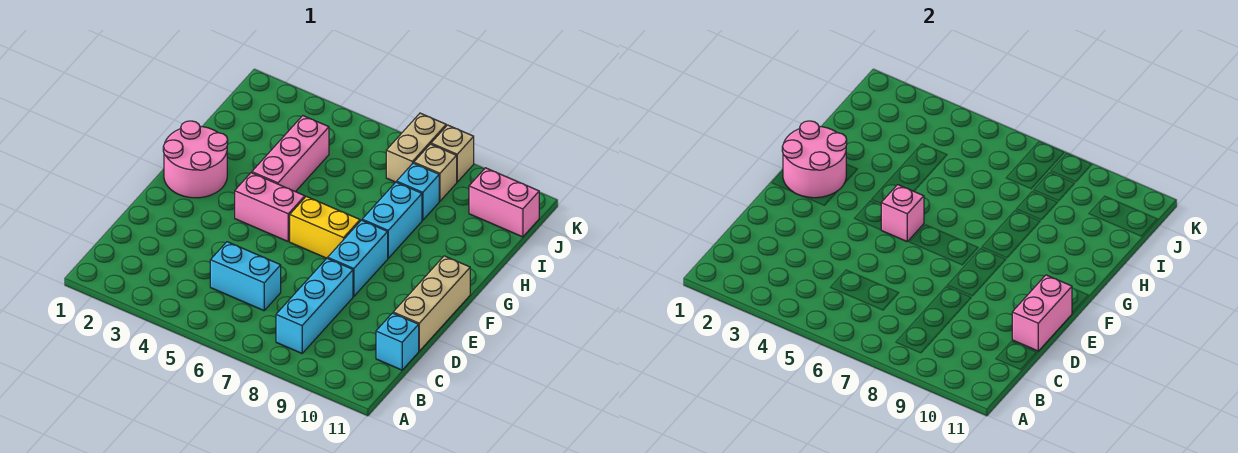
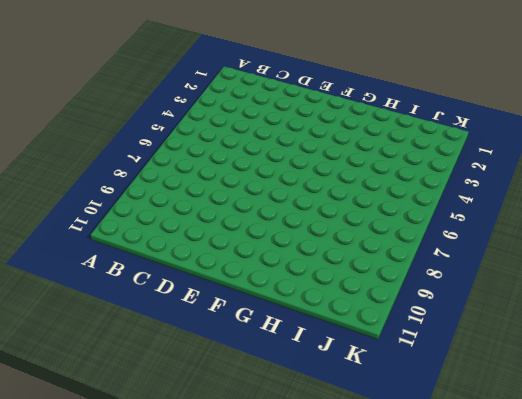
none -> cyan 1x3 brick [276,258,353,353]
none -> cyan 1x2 brick [210,242,281,311]
none -> cyan 1x1 brick [376,313,419,370]

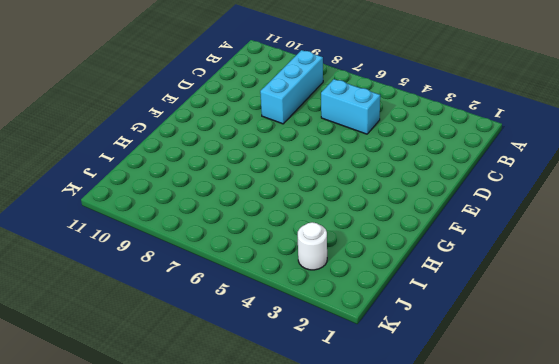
white 1x1 round brick [298,222,327,270] -> none
none -> cyan 1x1 brick [376,313,419,370]
none -> tan 1x3 brick [393,256,470,351]
none -> cyan 1x2 brick [328,220,388,296]

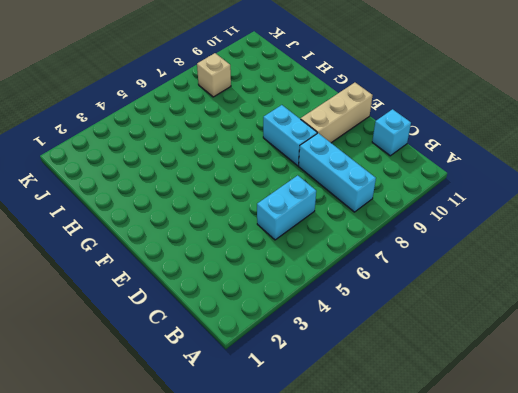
tan 1x3 brick [301,83,373,143] -> tan 1x3 brick turned to [393,256,470,351]
none -> pink 2x2 round brick [163,121,228,198]
none -> pink 1x2 brick [235,173,305,241]
none -> yellow 1x2 brick [290,196,360,258]

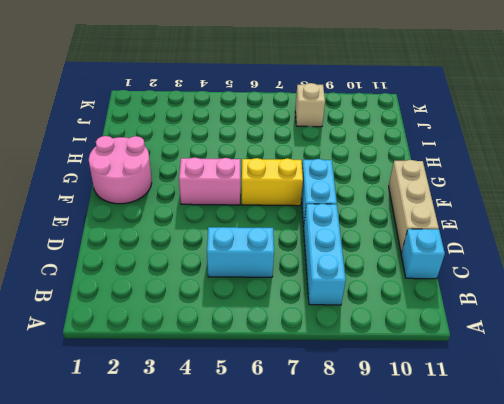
none -> pink 1x3 brick [252,116,329,192]
none -> cyan 1x2 brick [362,182,422,258]
none -> cyan 1x1 brick [397,163,439,220]

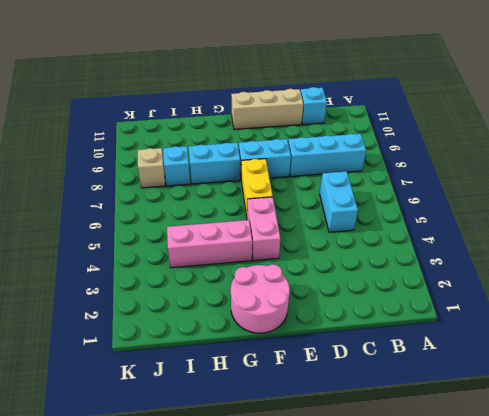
none -> tan 1x2 brick [386,113,446,182]
none -> pink 1x2 brick [469,168,539,237]
none -> tan 1x1 brick [431,125,474,182]

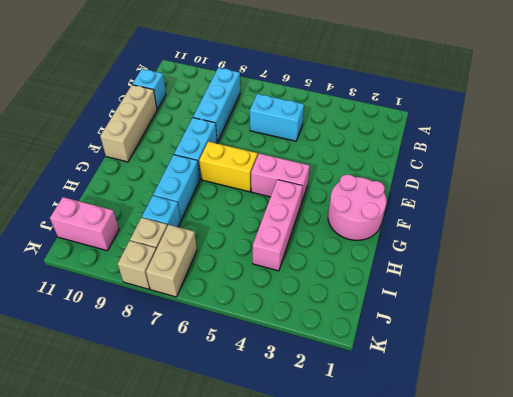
none -> pink 1x2 brick [1012,275,1072,351]
none -> pink 2x2 round brick [782,121,847,198]
none -> pink 1x1 brick [881,185,924,241]

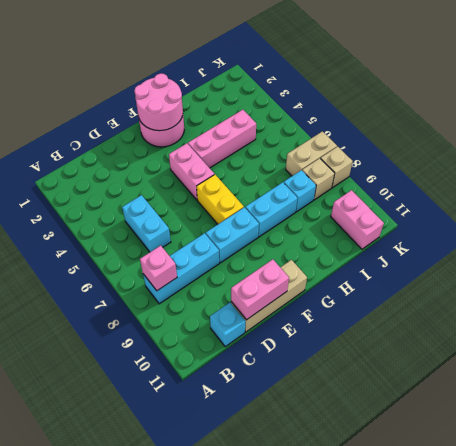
pink 1x1 brick [140,246,177,291] -> pink 1x1 brick moved to [881,185,924,241]

